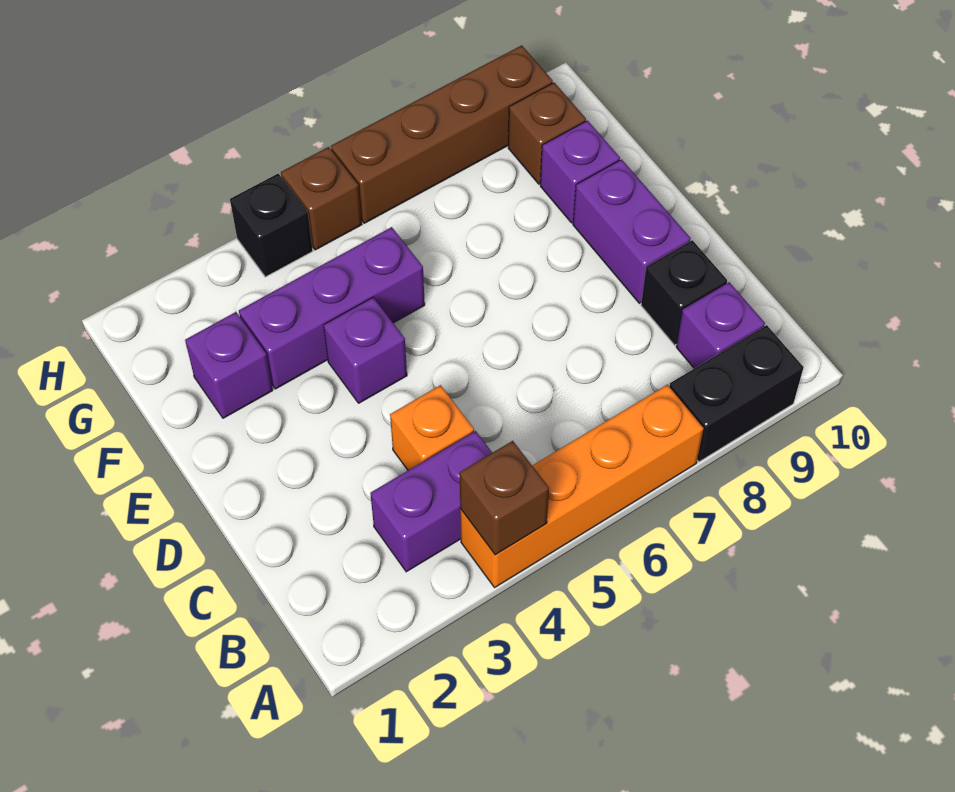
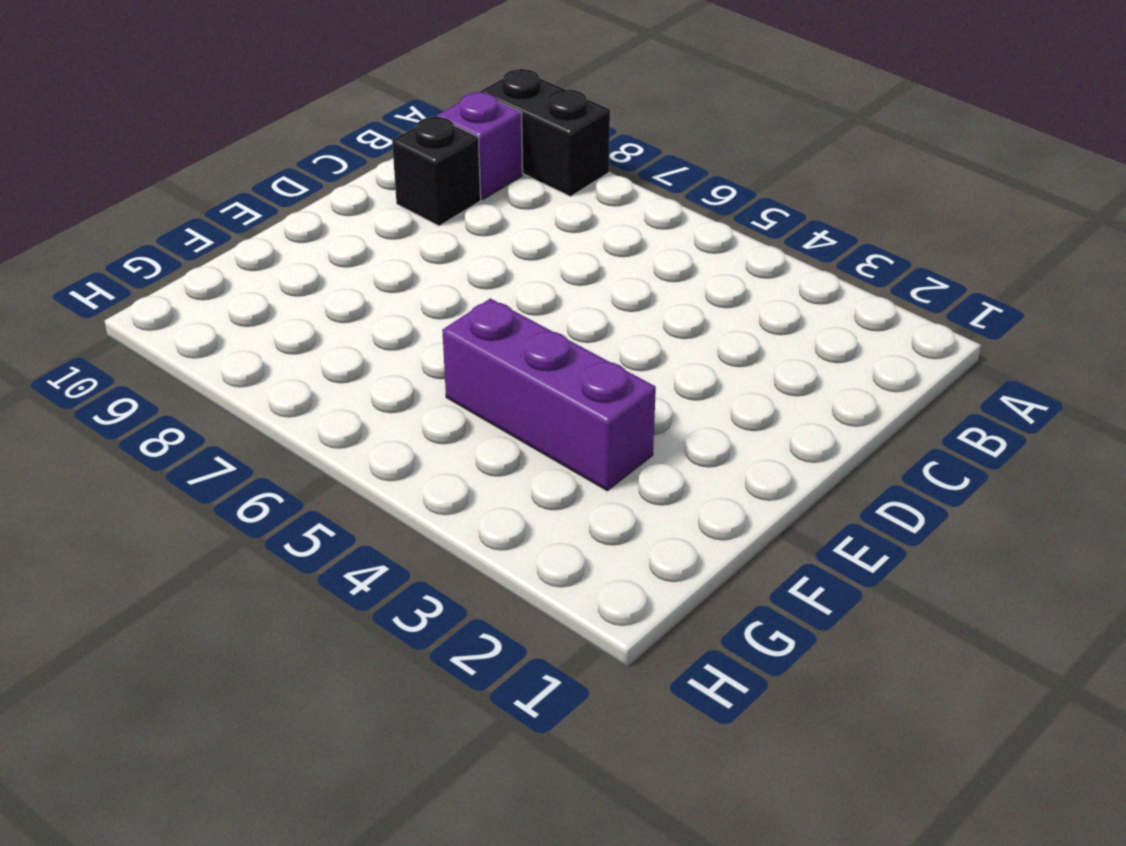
none -> orange 1x4 brick [460,385,704,587]
none -> purple 1x2 brick [370,431,492,572]
none -> orange 1x1 brick [390,385,474,470]

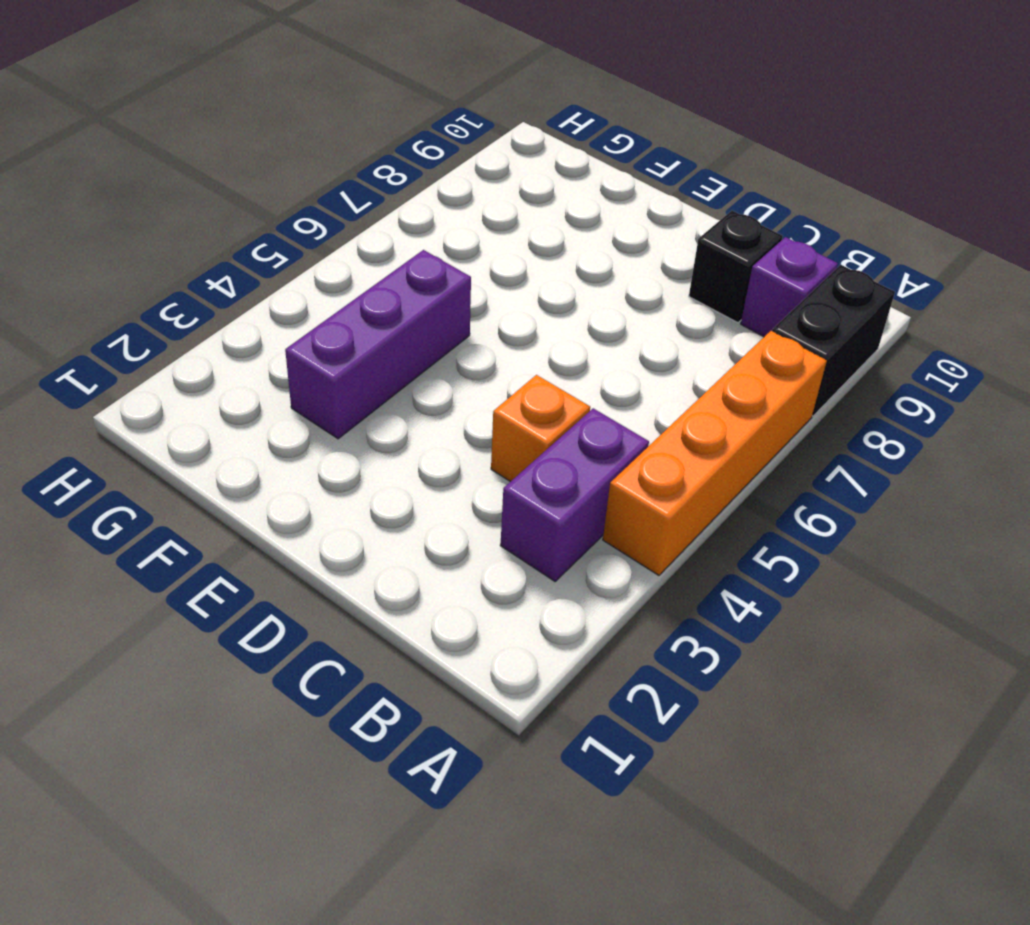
none -> purple 1x2 brick [573,159,691,303]
none -> purple 1x1 brick [324,297,407,403]
none -> purple 1x1 brick [185,312,273,418]

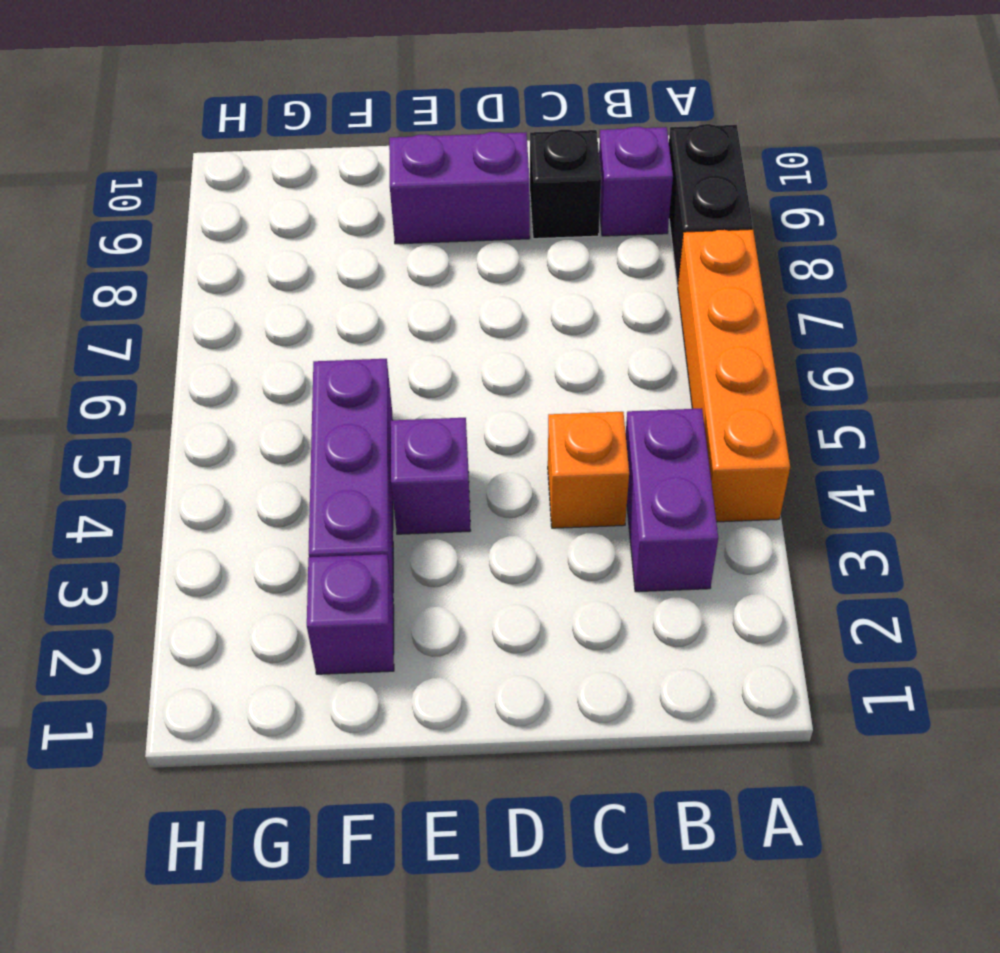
none -> purple 1x1 brick [540,121,620,223]
none -> brown 1x1 brick [508,83,586,184]
none -> black 1x1 brick [230,174,313,277]

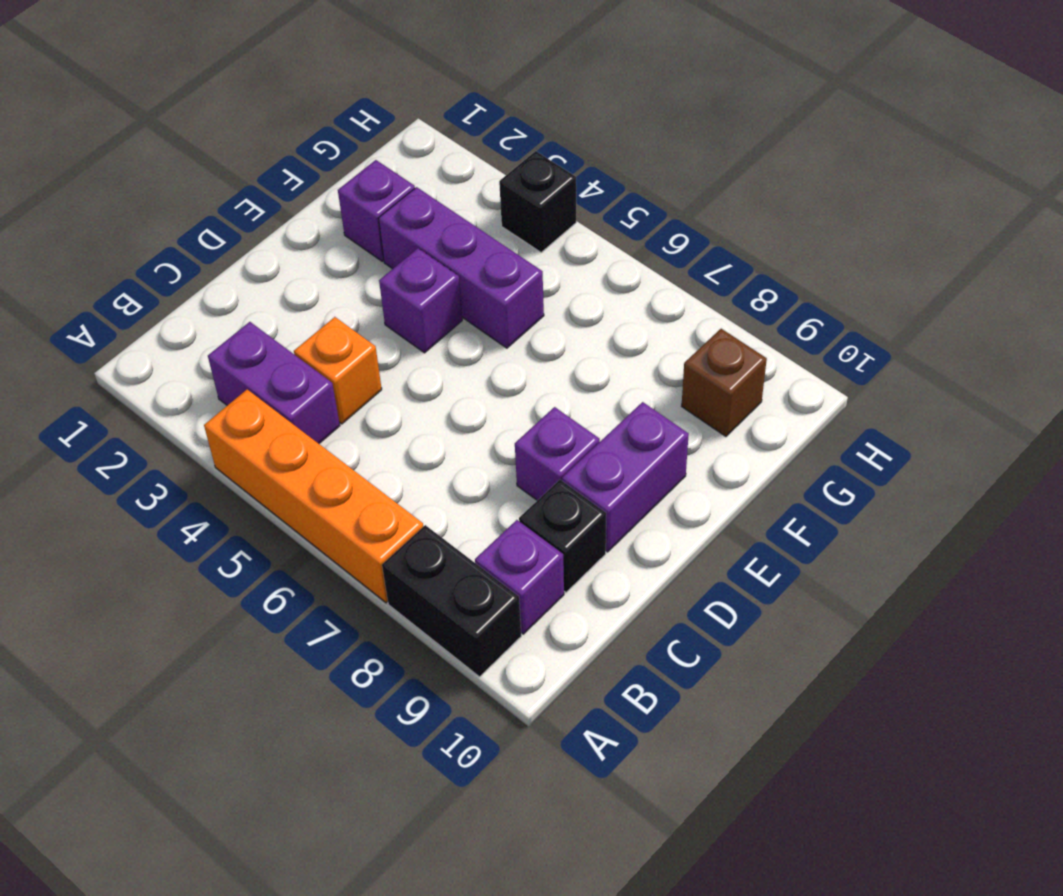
purple 1x1 brick [515,407,600,500] -> purple 1x1 brick moved to [540,121,620,223]
none -> brown 1x1 brick [281,147,362,250]
none -> brown 1x4 brick [331,45,553,223]
none -> brown 1x1 brick [460,441,549,555]

